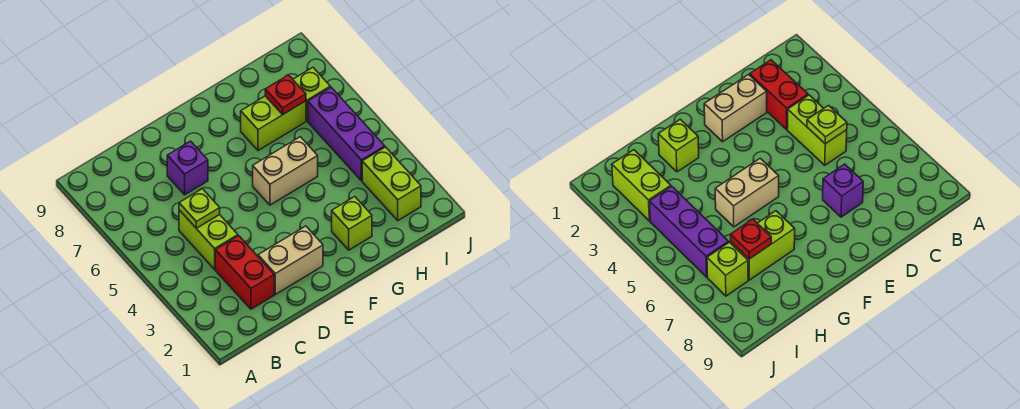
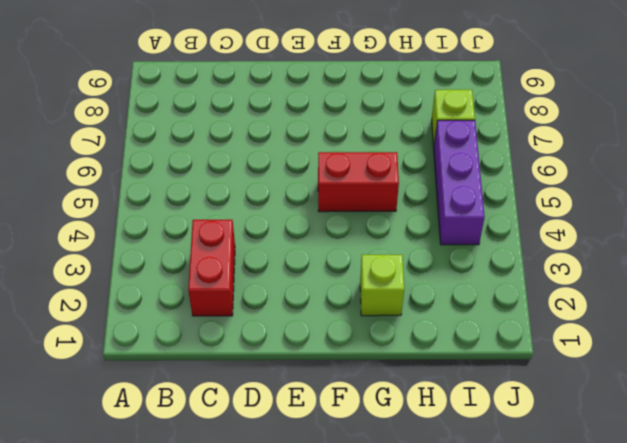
red 1x2 brick [318,152,399,212] -> tan 1x2 brick [253,137,318,205]
none -> lime 1x2 brick [179,210,238,269]
none -> tan 1x2 brick [258,226,323,294]
none -> purple 1x1 brick [167,141,208,195]

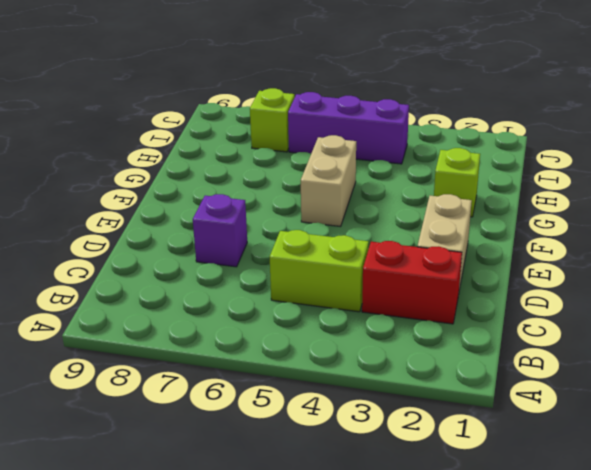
none -> lime 1x2 brick [241,96,306,151]
none -> lime 1x2 brick [362,147,421,220]
none -> lime 1x1 plate [179,189,220,228]

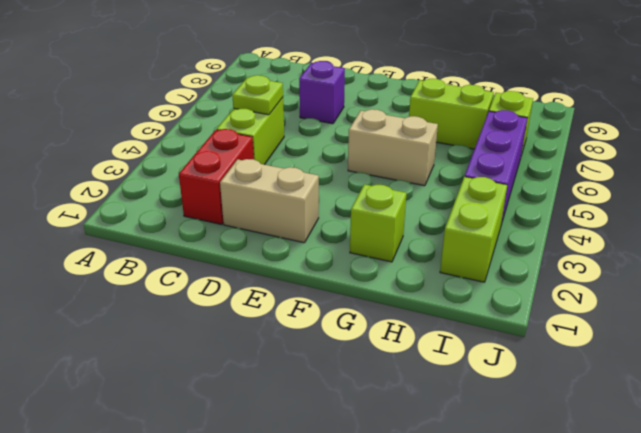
none -> red 1x1 plate [265,75,306,115]

